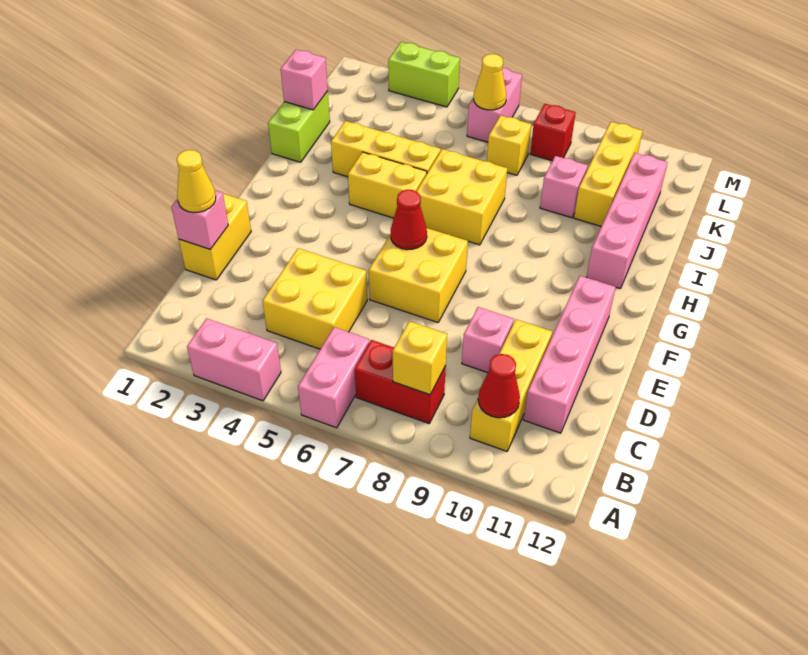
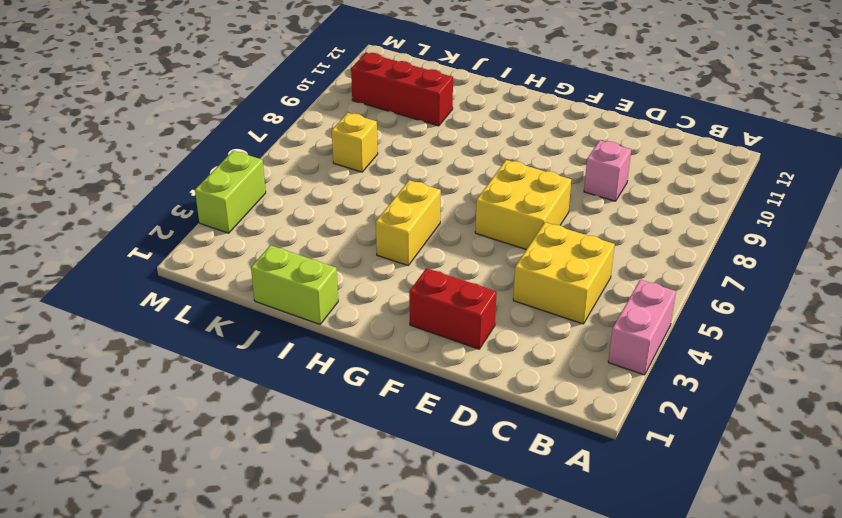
red 1x2 brick [409,268,497,349] -> red 1x2 brick turned to [355,340,446,423]
red 1x3 brick [351,53,453,126] -> yellow 1x3 brick [574,122,642,227]
none -> pink 1x2 brick [298,327,369,428]
none -> yellow 1x3 brick [470,319,552,451]
none -> pink 1x4 brick [524,276,616,433]

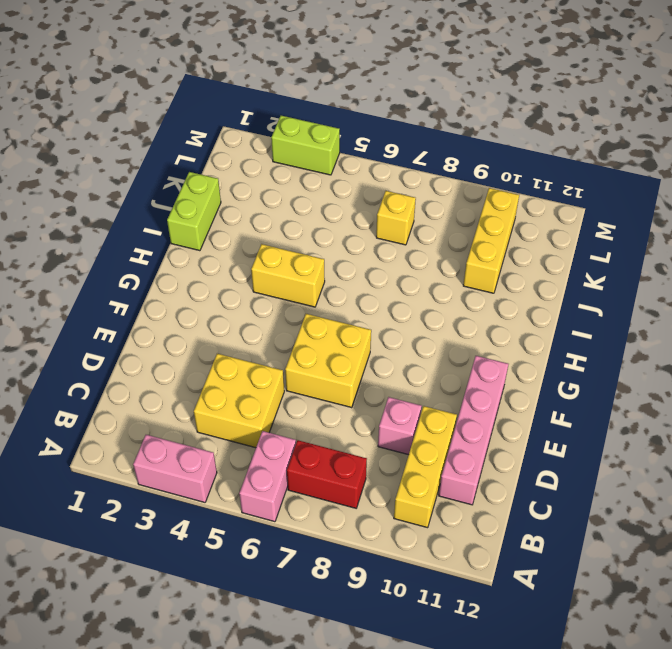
none -> yellow 1x2 brick [179,194,251,280]
none -> yellow 2x2 brick [416,149,507,245]
none -> pink 1x4 brick [586,153,668,289]

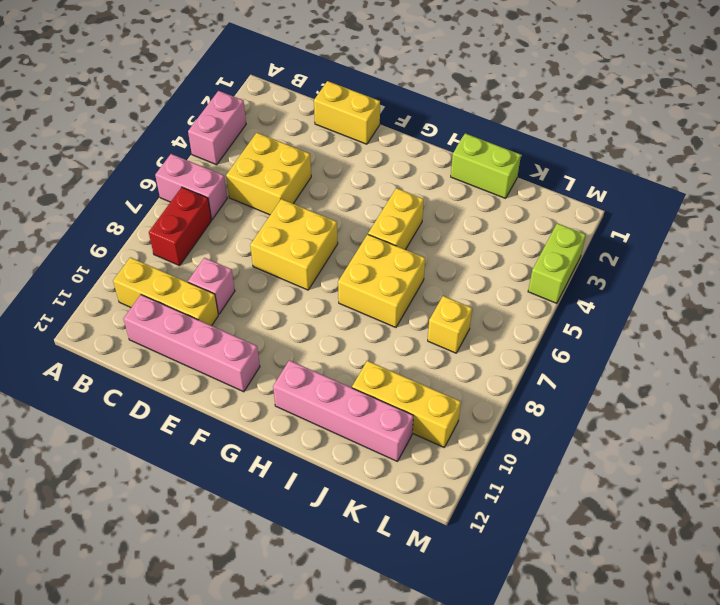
none -> yellow 1x3 brick [331,121,440,177]
none -> pink 1x1 brick [540,156,588,218]
none -> pink 1x2 brick [467,68,522,142]

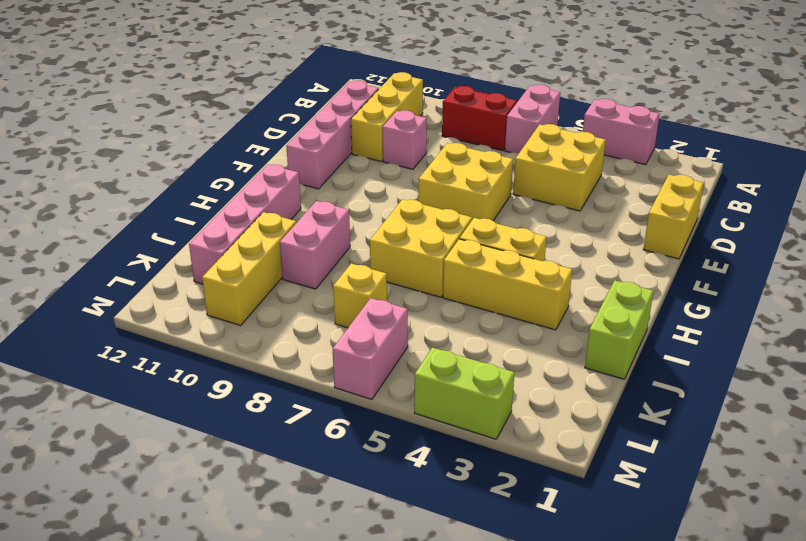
pink 1x2 brick [280,201,350,289] -> pink 1x1 brick [540,156,588,218]
none -> red 1x1 brick [530,104,576,161]
none -> yellow 1x1 brick [393,321,447,395]
none -> red 1x1 cone [478,354,520,418]

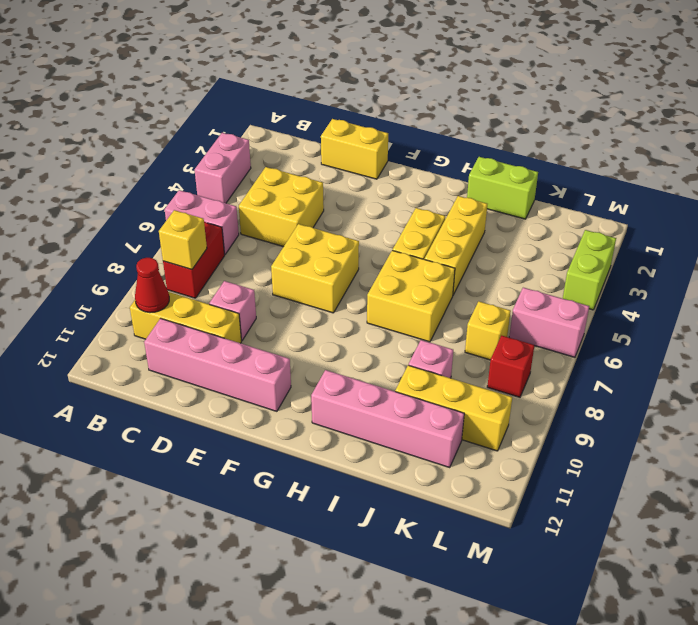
none -> pink 1x1 brick [172,190,228,250]
none -> red 1x1 cone [391,190,427,250]
none -> pink 1x1 brick [281,50,328,110]

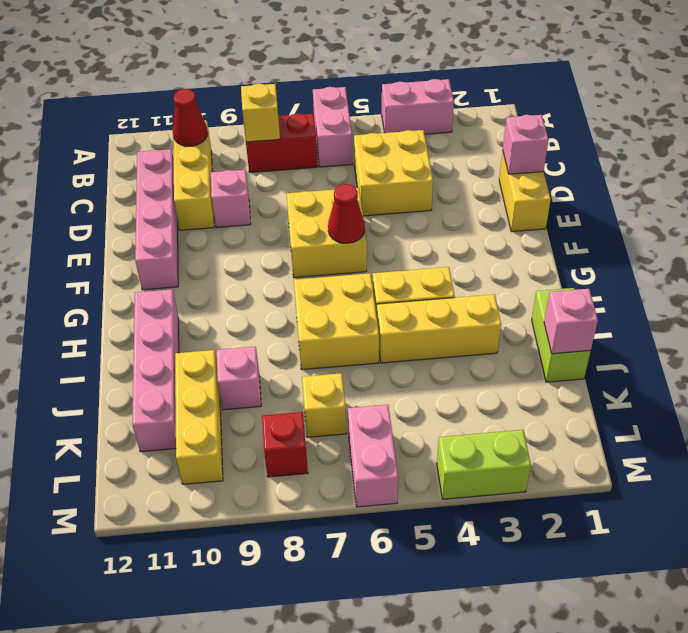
none -> yellow 1x1 cone [474,54,507,110]
none -> yellow 1x1 cone [177,150,216,213]

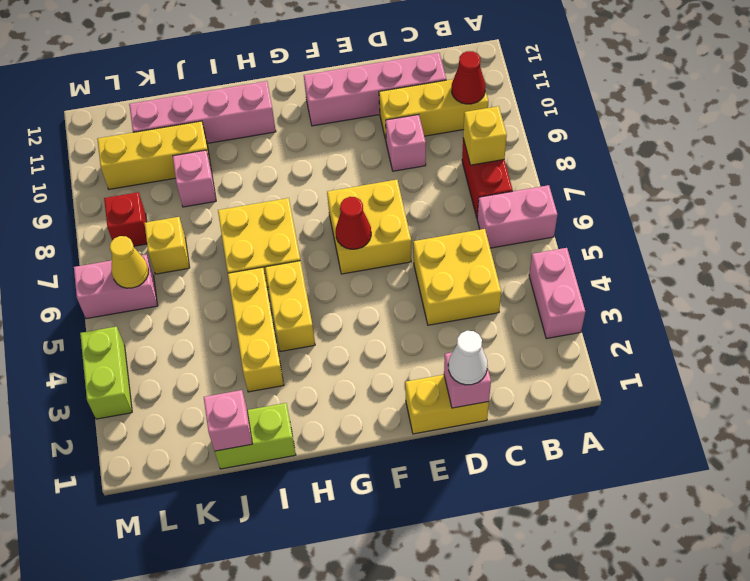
white 1x1 cone [448,331,488,385] -> yellow 1x1 cone [177,150,216,213]

